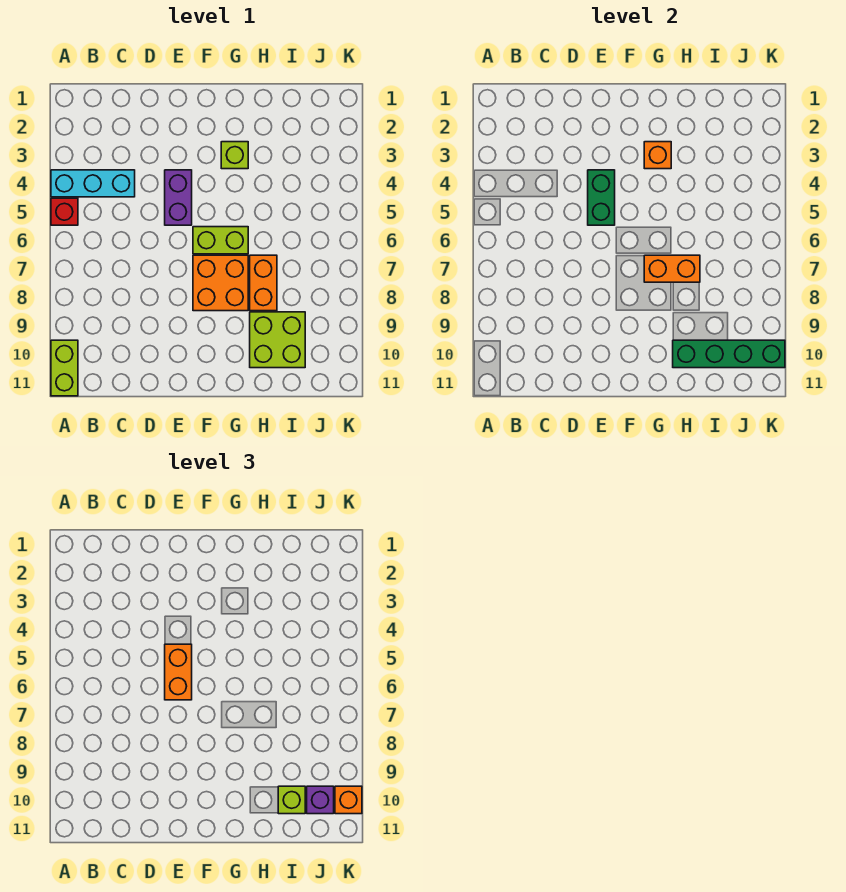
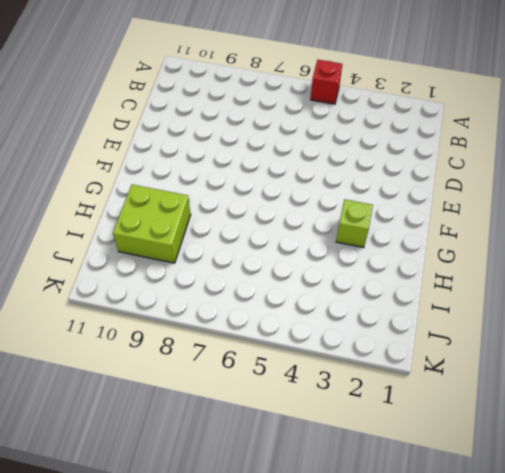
none -> cyan 1x3 brick [51,170,135,197]
none -> lime 1x2 brick [51,340,78,396]
none -> purple 1x2 brick [165,170,192,225]

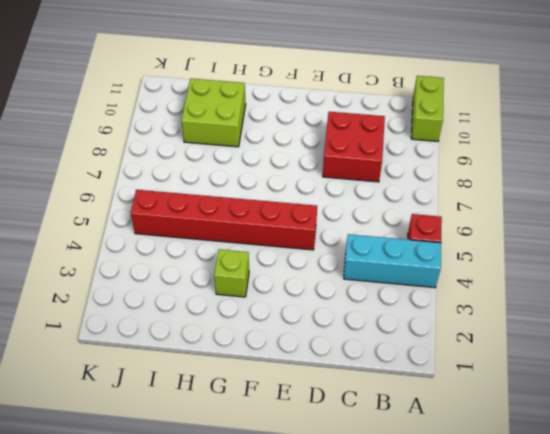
red 2x2 brick [323,112,385,182] -> none
red 1x6 brick [131,190,317,250] -> purple 1x2 brick [165,170,192,225]
none -> lime 1x2 brick [193,227,248,254]
none -> orange 2x2 brick [193,255,248,311]
none -> orange 1x2 brick [250,255,277,311]

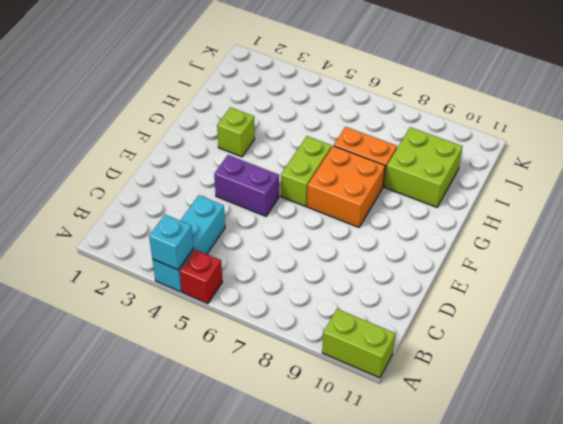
cyan 1x1 brick [149,215,193,270] -> none
none -> green 1x2 brick [588,170,615,225]
none -> orange 1x1 brick [644,142,671,169]
none -> orange 1x2 brick [644,255,700,282]

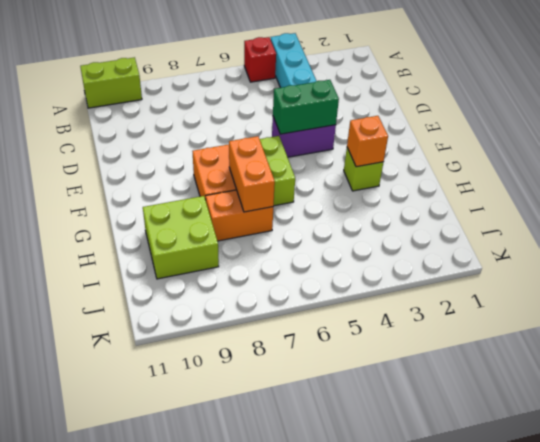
none -> green 1x4 brick [673,340,785,368]
none -> orange 1x2 brick [165,644,192,700]
none -> lime 1x1 brick [278,786,305,814]

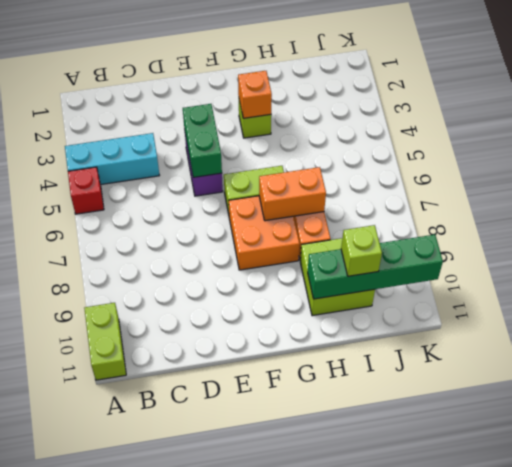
none -> orange 1x2 brick [165,644,192,700]
none -> purple 1x1 brick [307,786,334,814]
none -> orange 1x1 brick [335,786,362,814]

